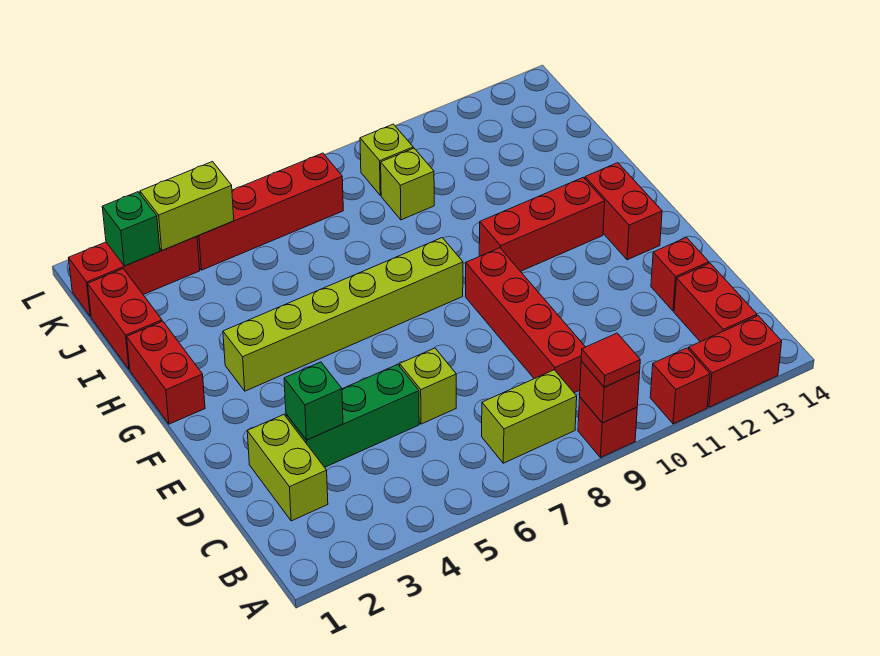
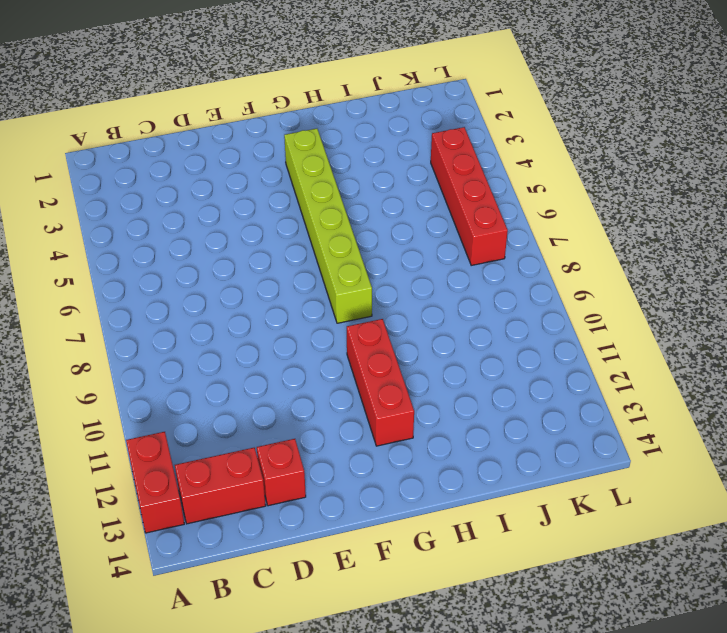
none -> red 1x1 brick [578,397,637,458]
none -> red 1x1 brick [650,348,710,424]
none -> lime 1x2 brick [482,370,577,463]

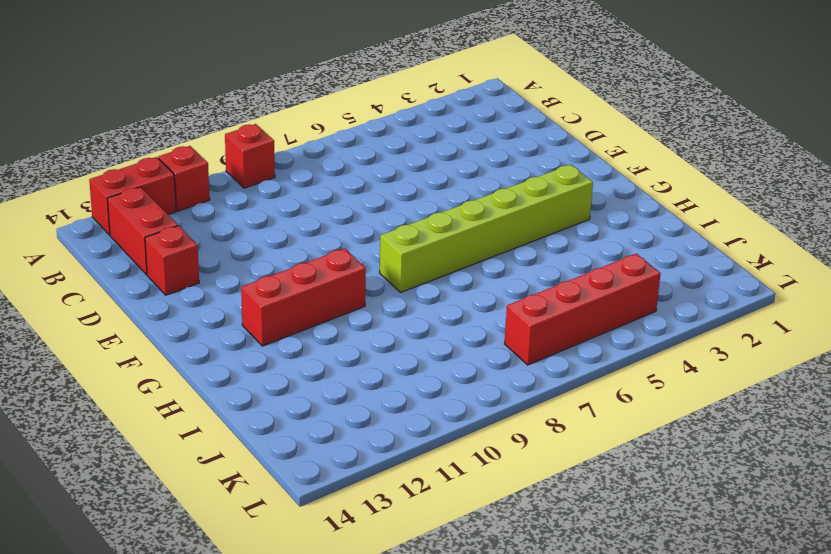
none -> lime 1x2 brick [482,370,577,463]
none -> lime 1x2 brick [247,415,328,521]
none -> red 1x4 brick [466,248,585,393]

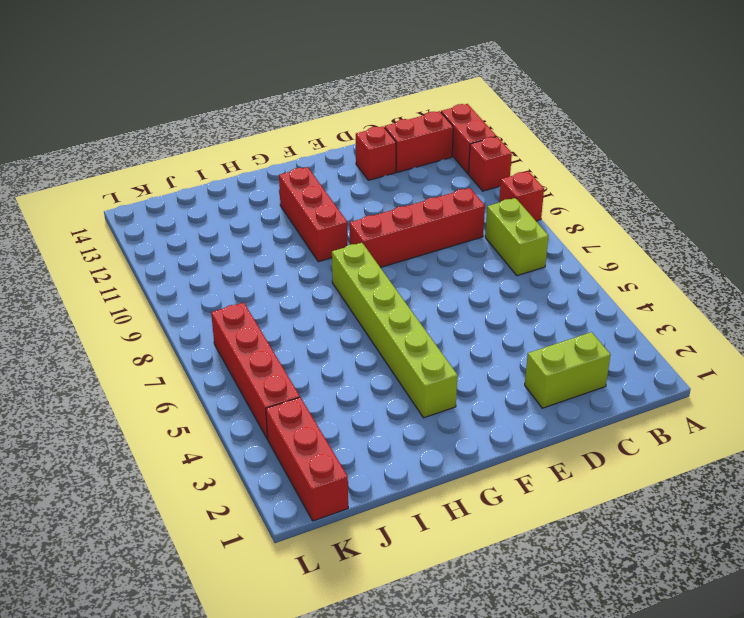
none -> green 1x3 brick [286,364,419,467]
none -> lime 1x1 brick [400,348,456,424]
none -> red 1x2 brick [585,163,662,260]

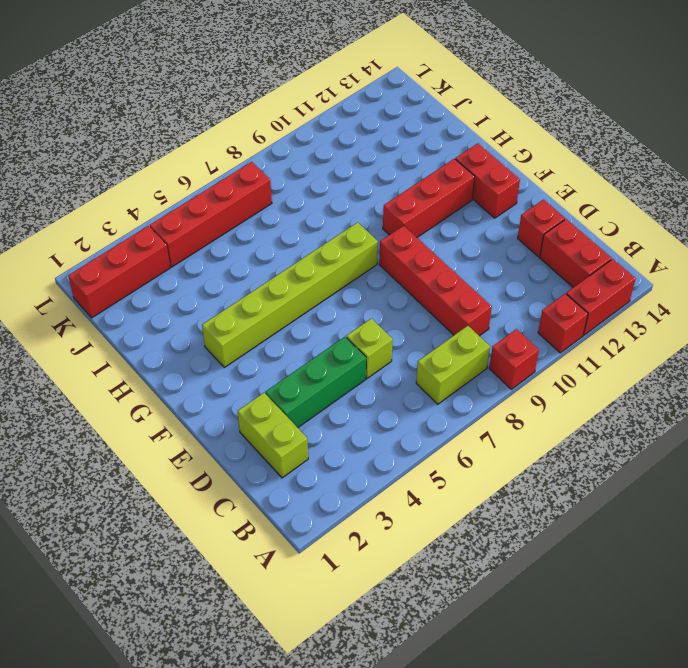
none -> red 1x2 brick [127,321,205,424]
none -> red 1x2 brick [88,269,162,370]
none -> lime 1x1 brick [381,148,434,220]

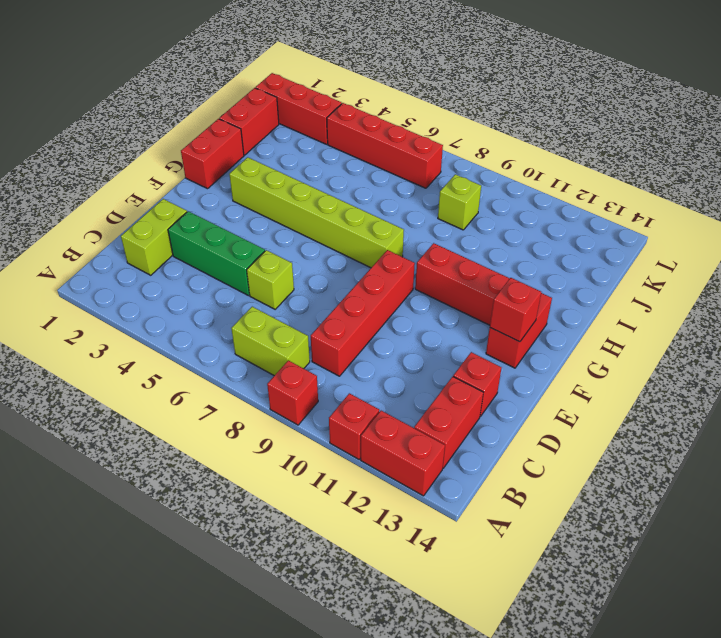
red 1x1 brick [490,278,541,342] -> red 1x1 brick moved to [580,361,640,423]
none -> lime 1x1 brick [360,124,413,195]
none -> green 1x1 brick [284,362,343,440]
none -> green 1x1 brick [102,192,160,266]

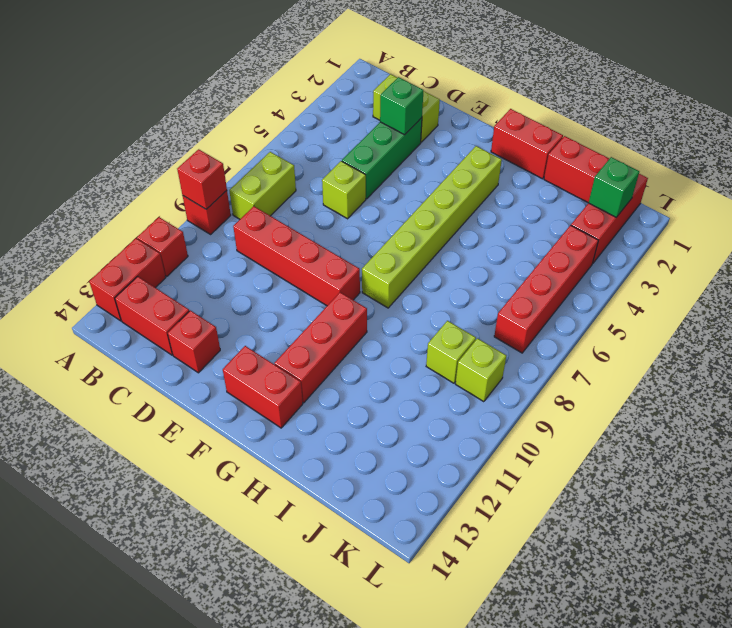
none -> lime 1x2 brick [140,162,234,250]
none -> red 1x1 tile [581,333,640,387]

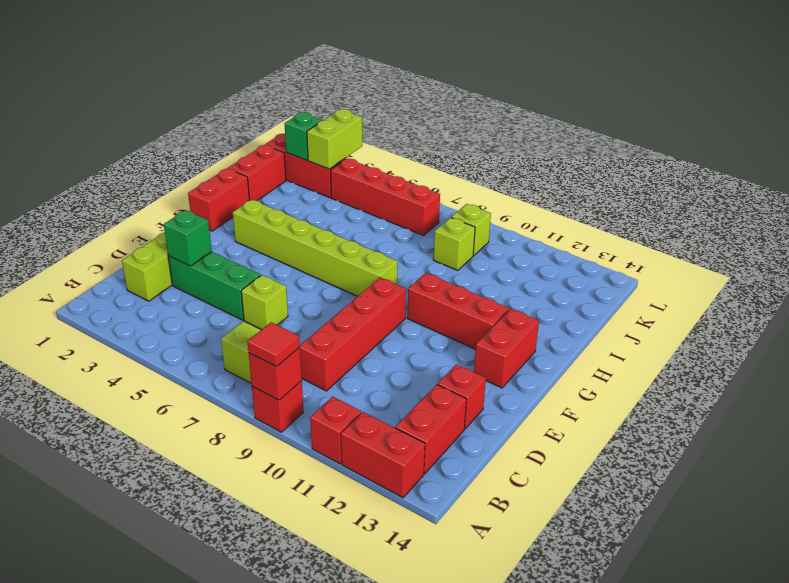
lime 1x2 brick [307,109,362,169] -> lime 1x2 brick turned to [140,162,234,250]

